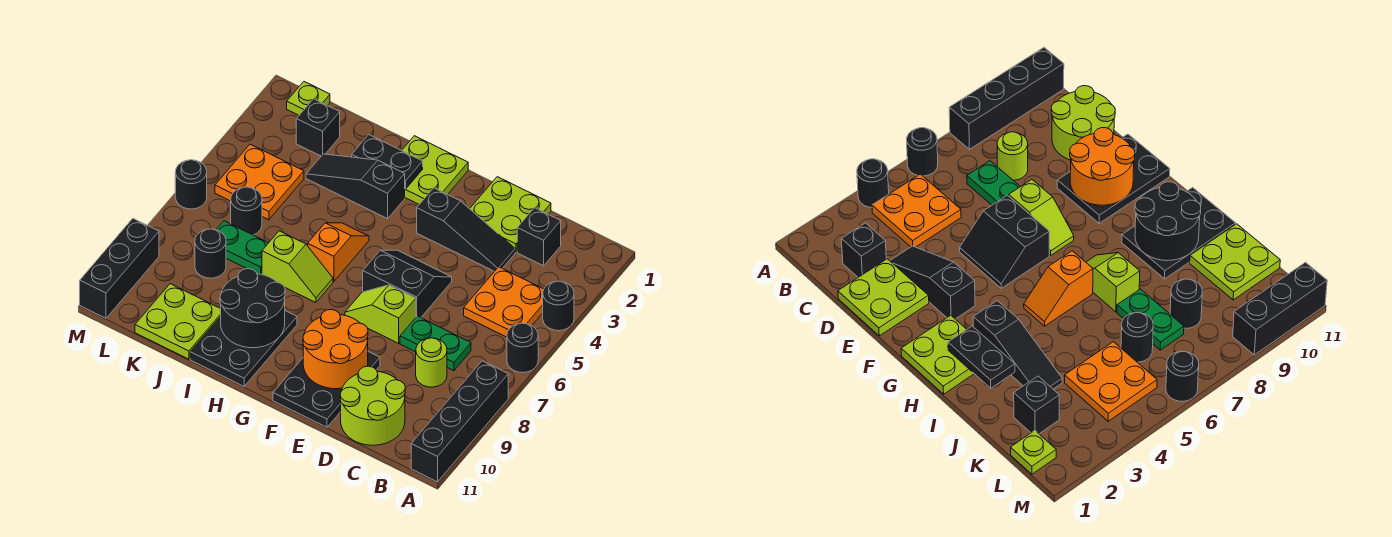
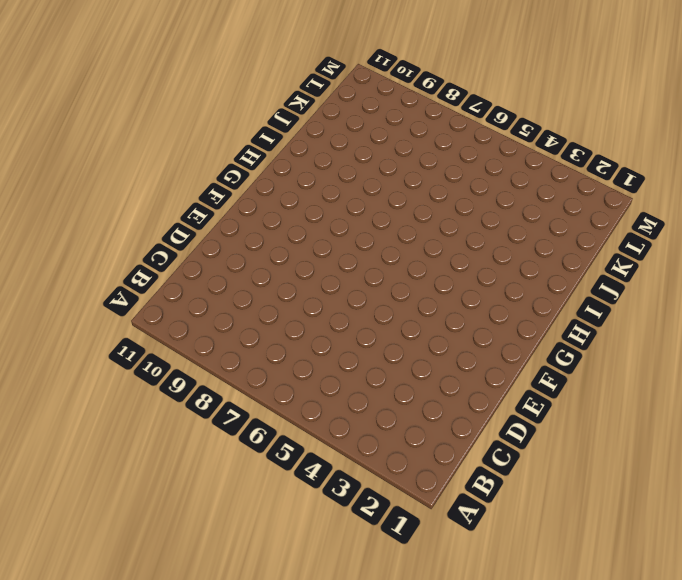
none -> black 1x1 round brick [543,281,574,331]
none -> black 1x1 round brick [507,323,538,373]
none -> black 1x4 brick [411,361,508,482]
none -> orange 2x2 plate [464,267,544,337]

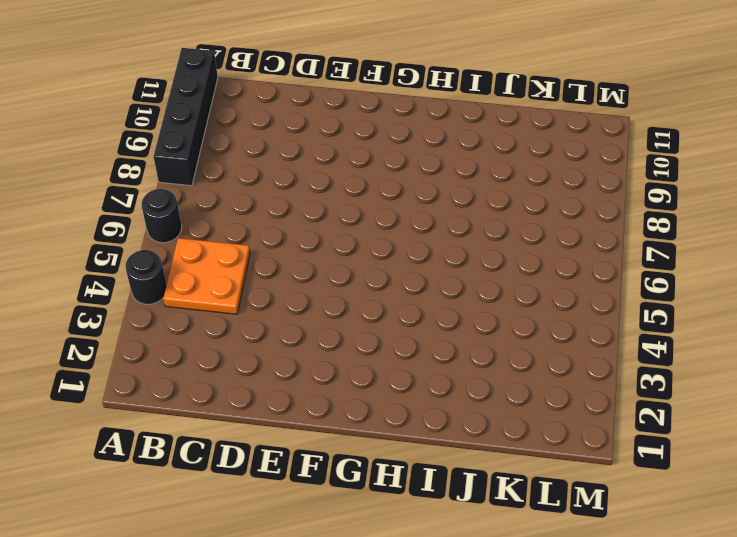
none -> black 1x1 brick [517,208,561,266]
none -> green 1x2 plate [400,316,471,371]
none -> lime 1x1 round brick [416,338,447,387]
none -> lime 2x2 round brick [340,366,405,445]

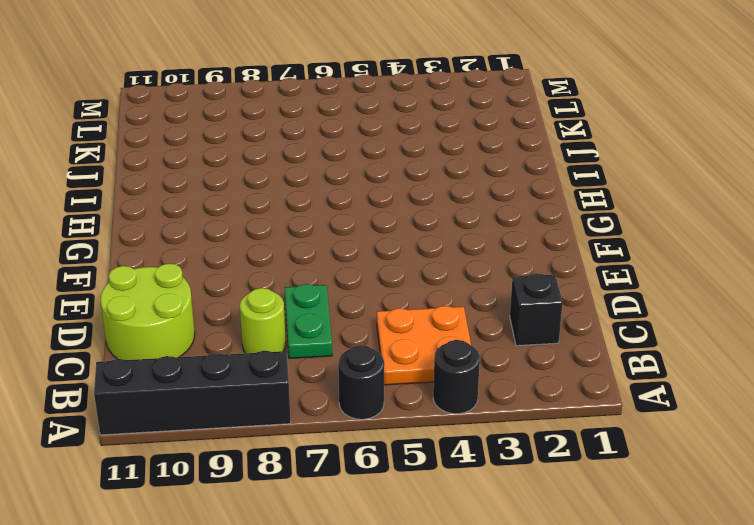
none -> lime 2x2 plate [470,177,551,252]
none -> black 1x3 slope [417,188,515,271]
none -> black 2x2 slope [363,250,452,318]
none -> lime 1x2 slope [345,285,416,343]

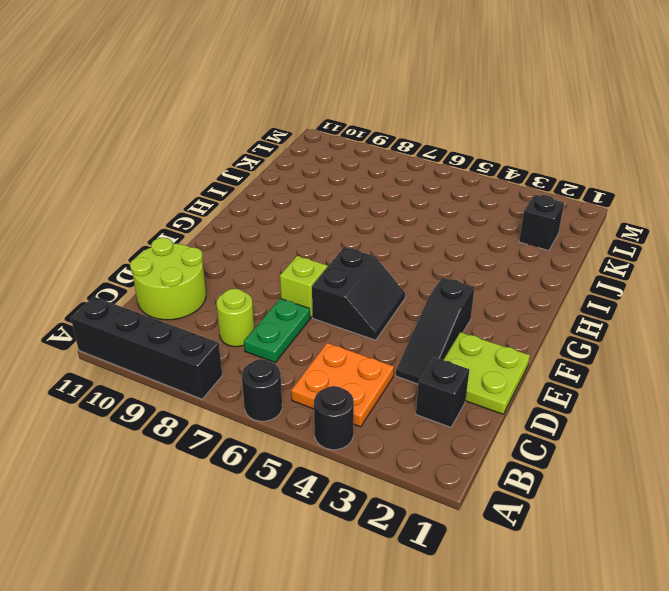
none -> black 2x3 plate [273,352,380,427]
none -> lime 2x2 plate [402,136,468,204]
none -> black 1x3 slope [306,154,405,219]
none -> orange 1x2 slope [308,223,369,282]

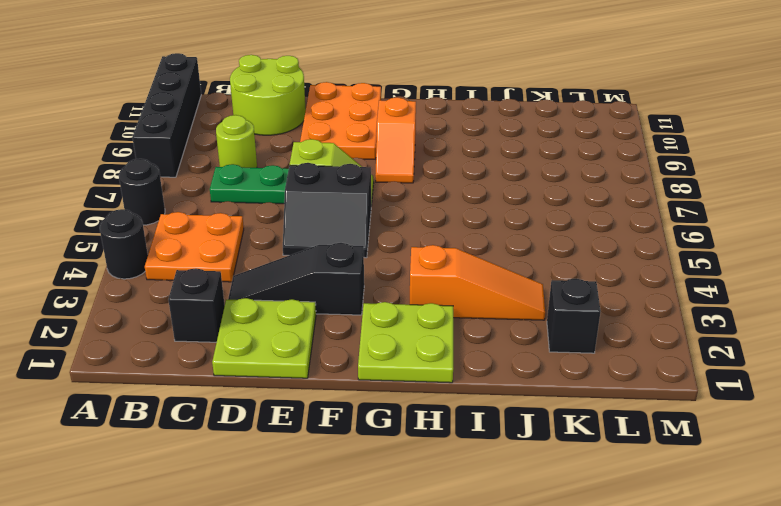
orange 2x3 plate [300,82,381,159] -> black 2x3 plate [273,352,380,427]
orange 1x2 slope [375,97,416,183] -> orange 1x2 slope moved to [308,223,369,282]
orange 1x3 slope [410,245,545,320] -> black 1x3 slope [306,154,405,219]
none -> lime 1x2 slope [262,231,333,303]
none -> black 2x3 plate [190,311,297,386]
none -> green 1x2 plate [216,221,268,274]
none -> lime 2x2 plate [135,284,221,359]

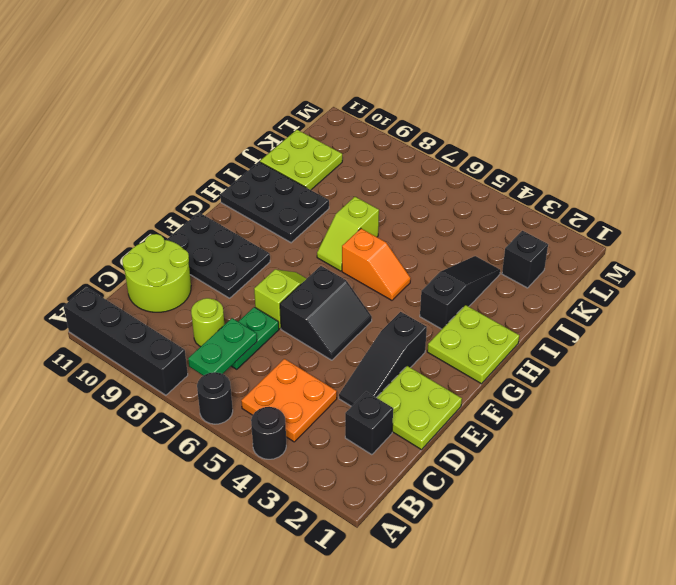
green 1x2 plate [188,318,257,376] -> green 1x2 plate moved to [216,221,268,274]
none -> orange 2x2 plate [215,144,304,220]
none -> black 1x1 round brick [231,187,262,235]
none -> black 1x1 round brick [195,229,226,278]
none -> lime 1x1 plate [287,82,330,115]

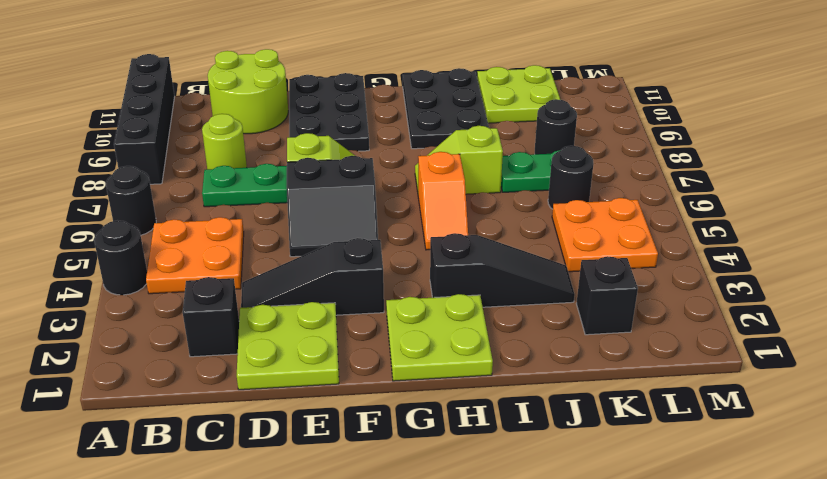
none -> lime 1x1 plate [287,82,330,115]
none -> black 1x1 round brick [175,160,207,209]
none -> black 1x3 brick [80,219,159,318]
none -> orange 2x2 round brick [303,310,368,389]

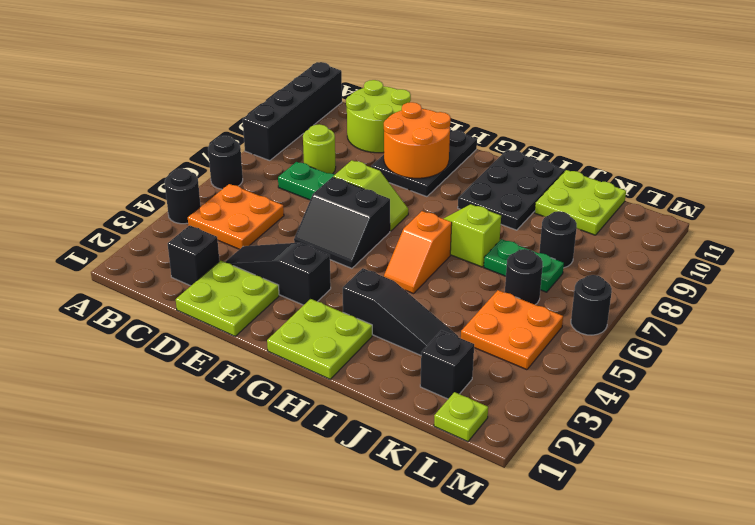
none -> black 1x3 brick [80,219,159,318]
none -> black 1x2 plate [352,135,423,189]
none -> black 2x2 round brick [220,269,285,348]

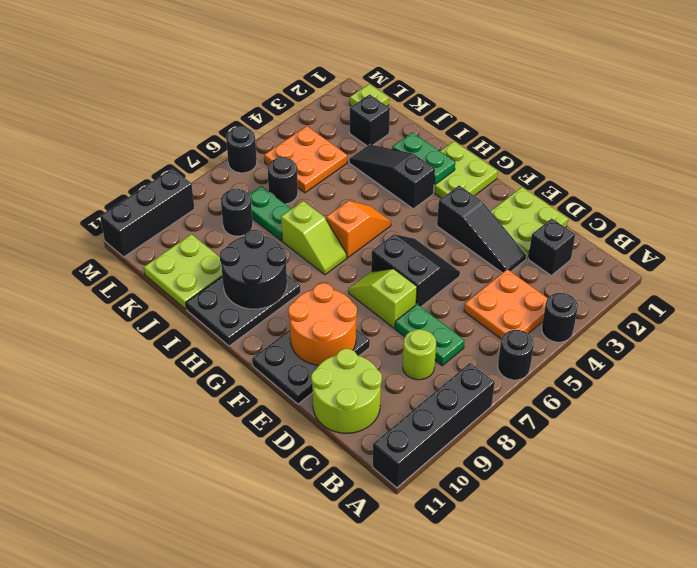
green 1x2 plate [392,132,455,185] -> black 1x2 plate [352,135,423,189]

